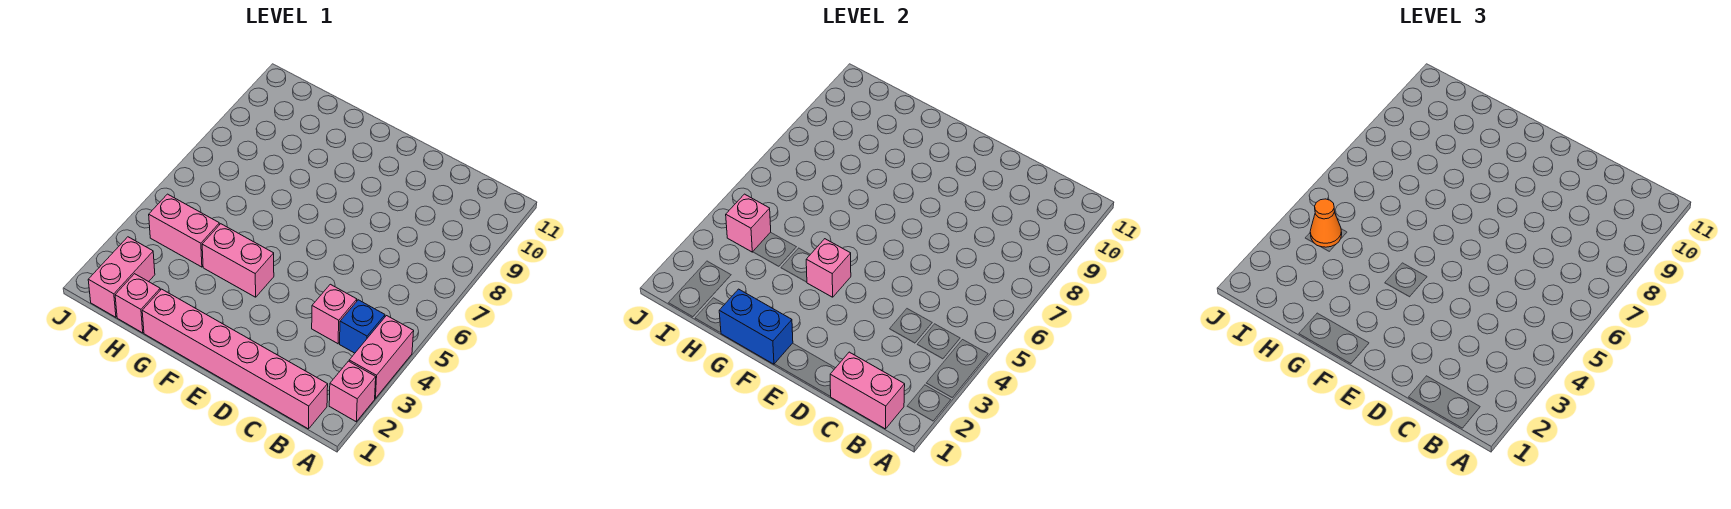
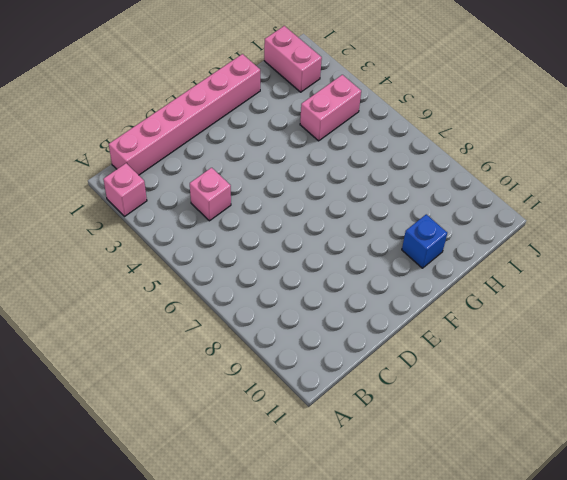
blue 1x1 brick [402,214,447,268] -> blue 1x1 brick moved to [340,300,385,353]
none -> pink 1x2 brick [349,316,414,398]
none -> pink 1x2 brick [202,224,274,297]
none -> pink 1x1 brick [115,274,160,333]

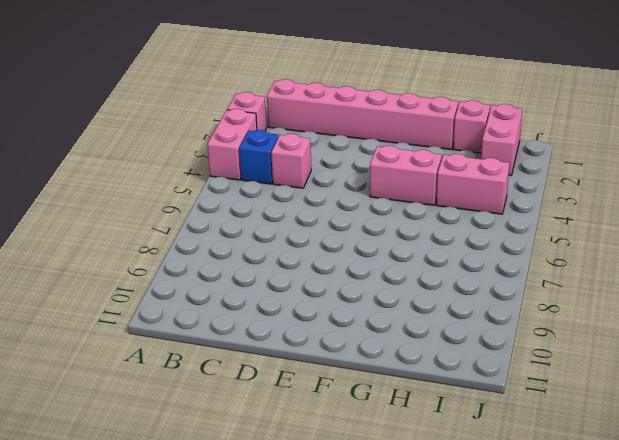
none -> pink 1x2 brick [830,352,905,429]
none -> blue 1x2 brick [719,289,793,364]
none -> pink 1x1 brick [806,239,851,297]

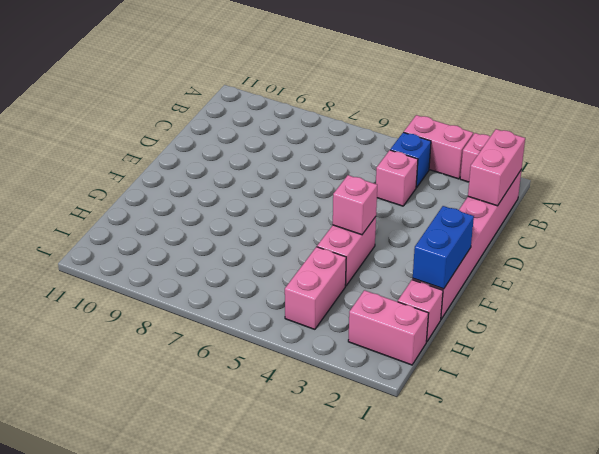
none -> pink 1x1 brick [726,194,771,252]
none -> orange 1x1 cone [1310,199,1342,247]

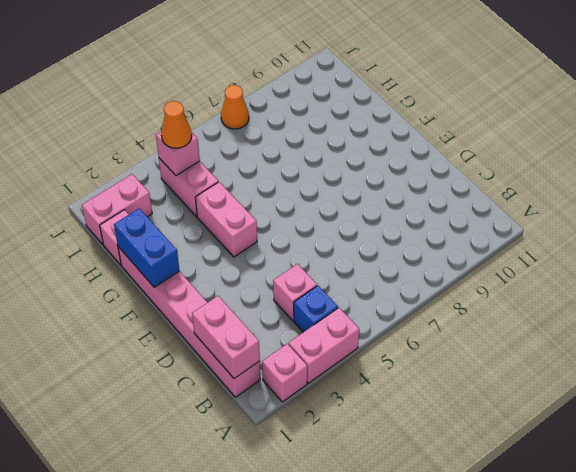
orange 1x1 cone [221,85,249,129] -> none
none -> pink 1x1 brick [806,239,851,297]

